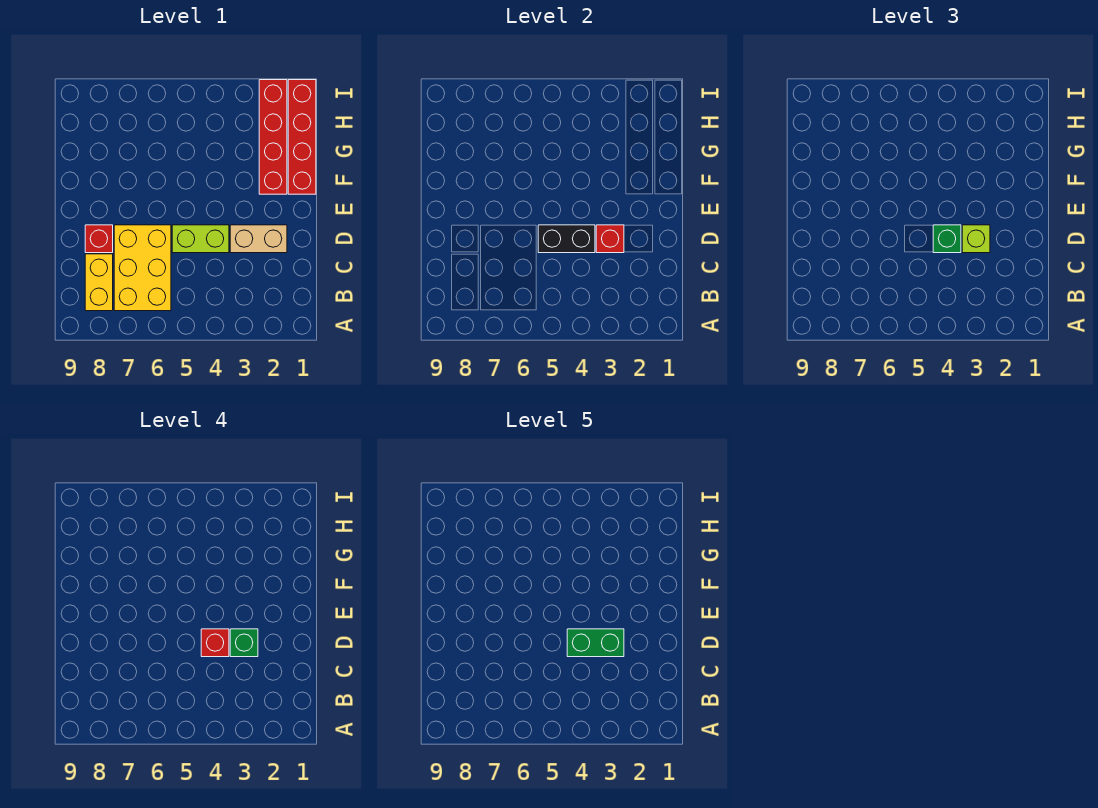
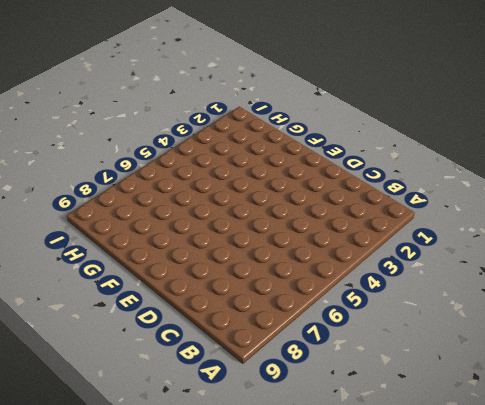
none -> yellow 2x3 brick [114,225,171,311]
none -> yellow 1x2 brick [85,254,113,311]
none -> tan 1x2 brick [230,225,287,253]

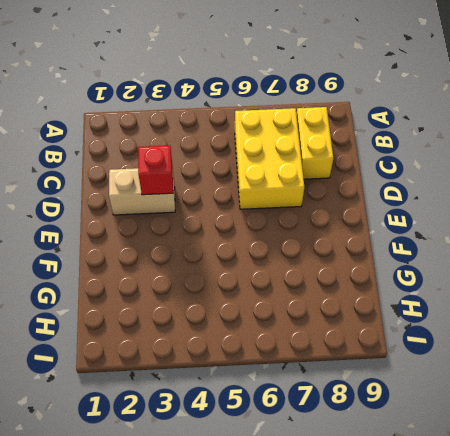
none -> lime 1x2 brick [172,225,229,253]
none -> red 1x1 brick [85,225,113,253]
none -> red 1x4 brick [288,80,316,194]

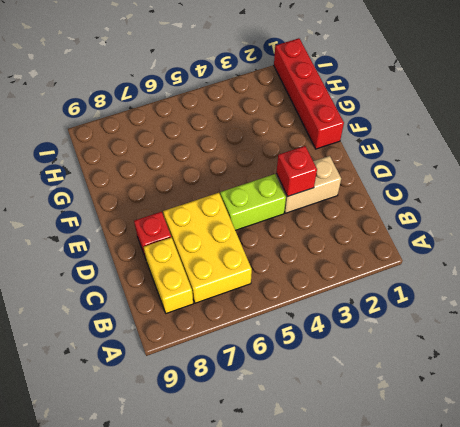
none -> red 1x4 brick [259,80,287,194]
none -> black 1x2 brick [538,225,595,253]
none -> lime 1x1 brick [962,225,990,253]

